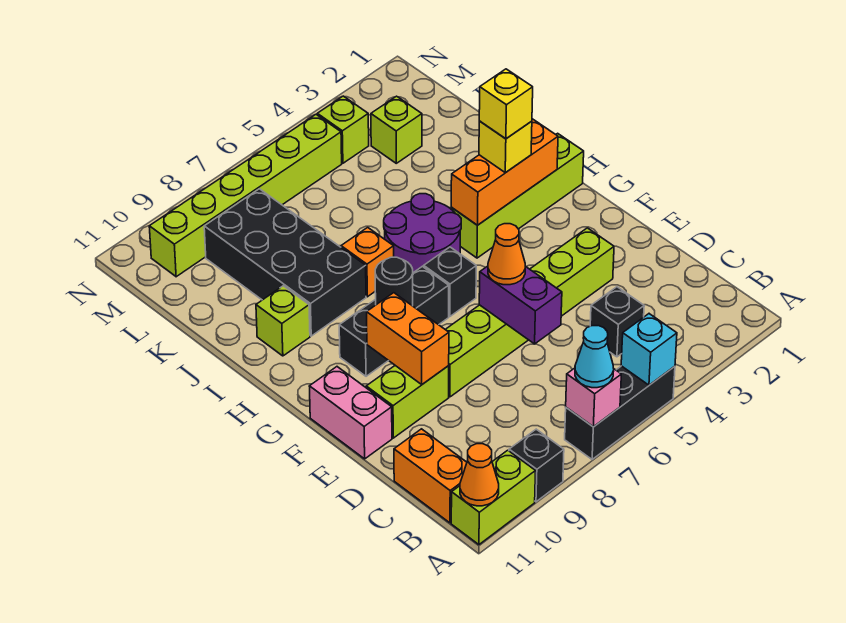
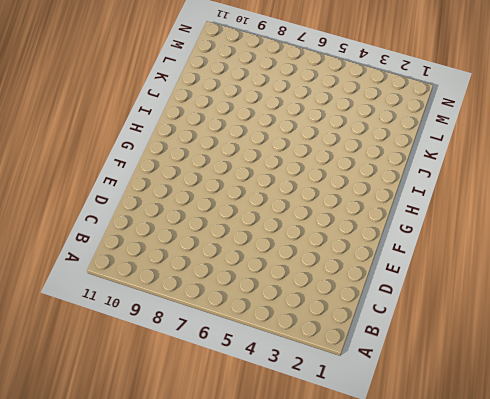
none -> black 1x3 brick [565,366,675,459]
none -> black 1x1 brick [509,429,564,502]
none -> lime 1x2 brick [451,450,536,545]

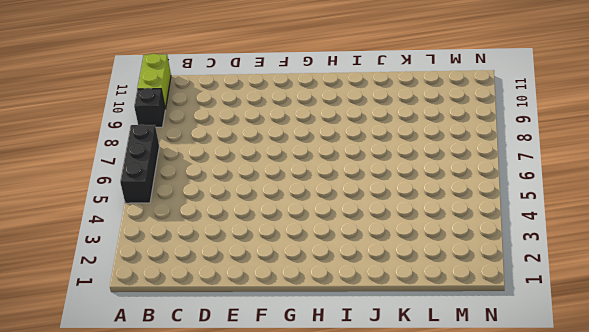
none -> orange 1x2 brick [394,429,467,523]
none -> black 1x1 brick [590,287,644,357]
none -> lime 1x6 brick [445,228,614,397]

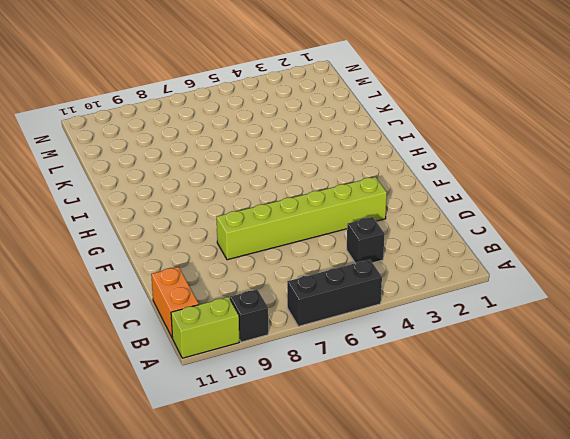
none -> lime 1x2 brick [366,366,449,438]
none -> pink 1x2 brick [309,367,392,459]
none -> black 1x1 brick [424,247,476,317]

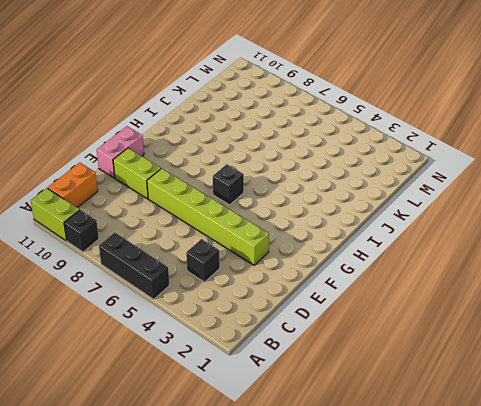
none -> black 1x3 brick [339,266,449,376]
none -> lime 1x4 brick [451,133,584,258]
none -> purple 2x2 round brick [384,194,461,273]

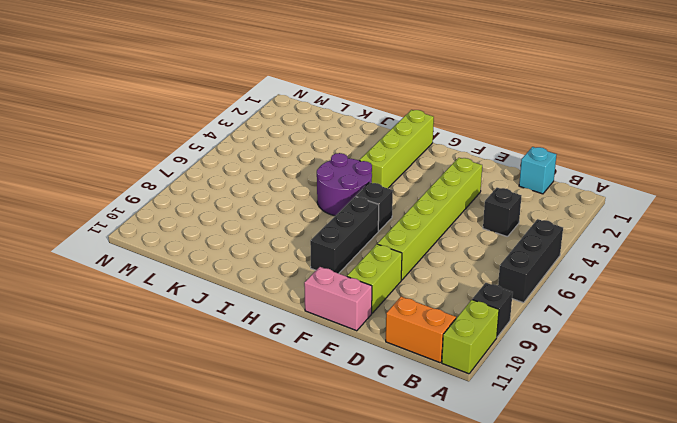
cyan 1x1 brick [519,147,556,194] -> cyan 1x1 brick moved to [621,314,677,385]
none -> orange 1x1 brick [341,227,394,297]
none -> black 2x4 brick [204,189,366,336]
none -> lime 1x1 brick [256,286,310,356]

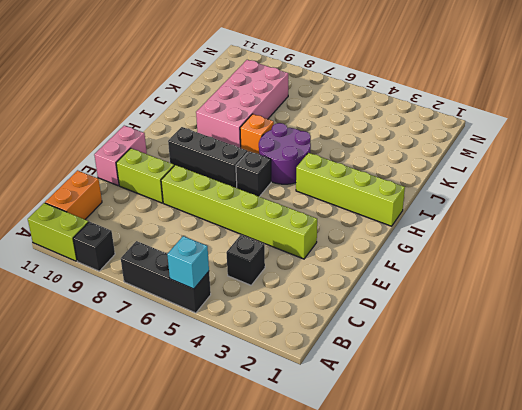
pink 2x4 brick [196,60,288,148] -> black 2x4 brick [204,189,366,336]
none -> lime 1x1 brick [256,286,310,356]
none -> lime 1x1 brick [371,96,422,163]
none -> lime 1x1 brick [317,96,369,163]

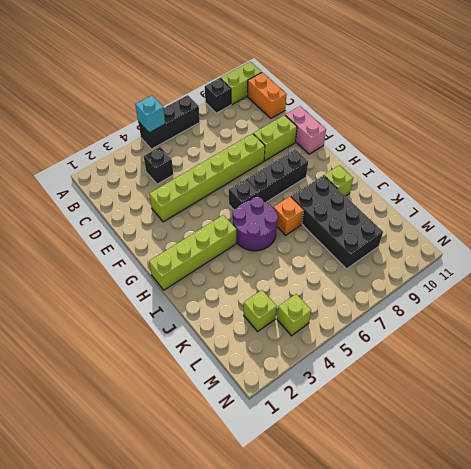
none -> lime 1x6 brick [149,115,342,277]
none -> pink 1x1 brick [566,368,621,427]
none -> orange 1x1 cone [460,444,499,506]

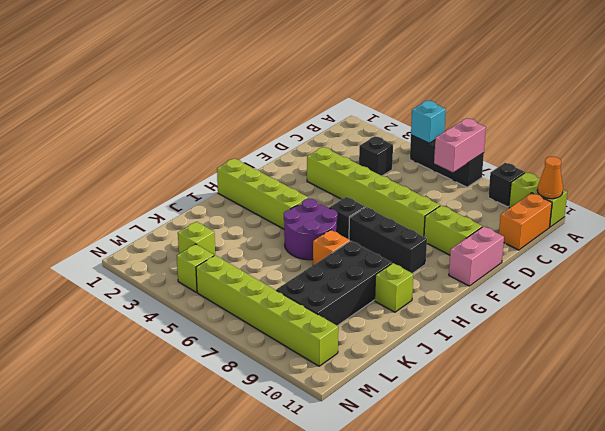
pink 1x2 brick [434,118,486,172] -> pink 1x1 brick [566,368,621,427]
none -> purple 1x2 brick [479,266,562,344]
none -> orange 1x2 brick [367,293,449,384]
none -> black 1x1 round brick [375,257,413,306]

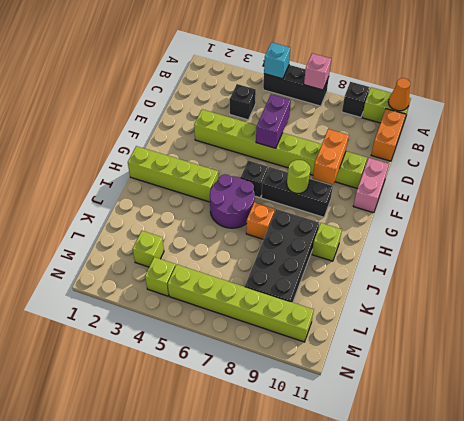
lime 1x1 round brick [287,160,310,193] -> black 1x1 round brick [375,257,413,306]
none -> orange 1x3 brick [451,119,558,225]
none -> cyan 1x1 cone [575,326,614,388]
none -> orange 1x1 cone [488,224,525,285]

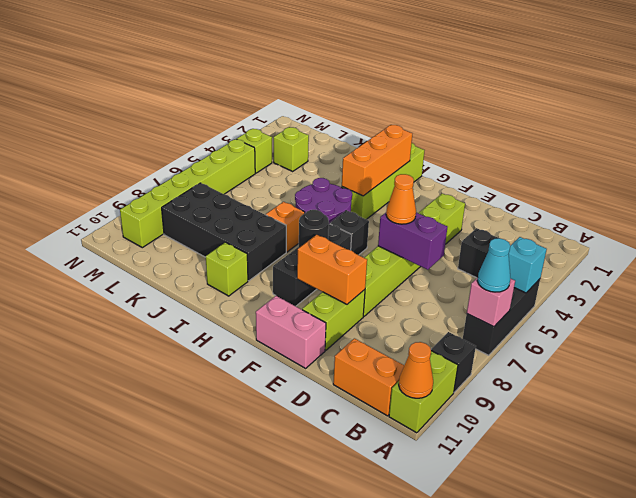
none -> yellow 1x1 brick [479,121,532,173]
none -> yellow 1x1 brick [479,69,533,139]

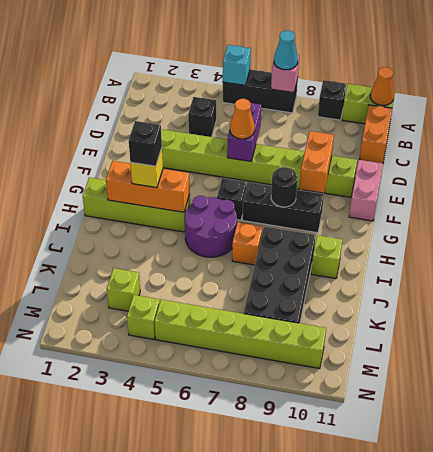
black 1x1 brick [129,121,162,166] -> yellow 1x1 brick [479,69,533,139]

